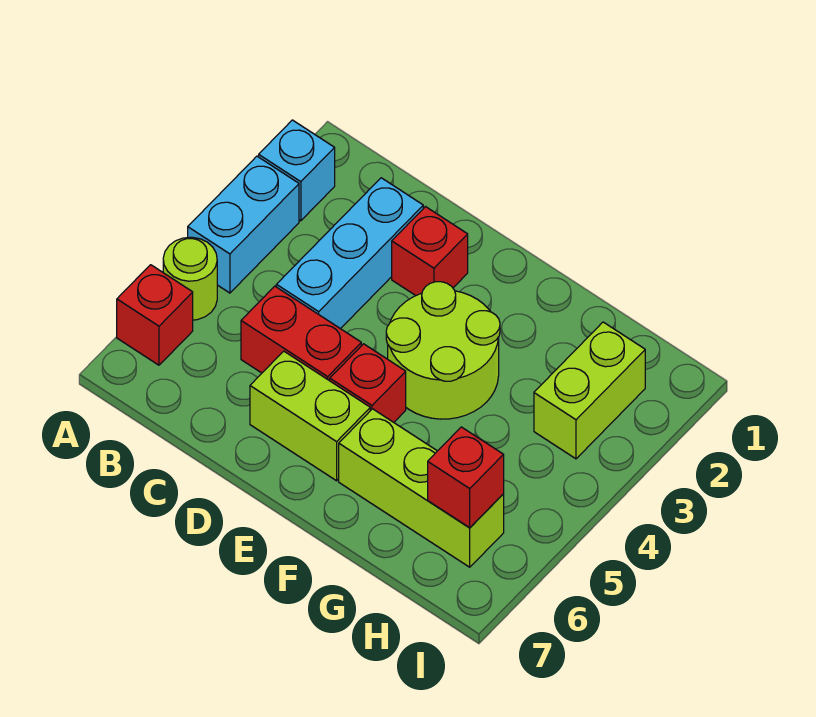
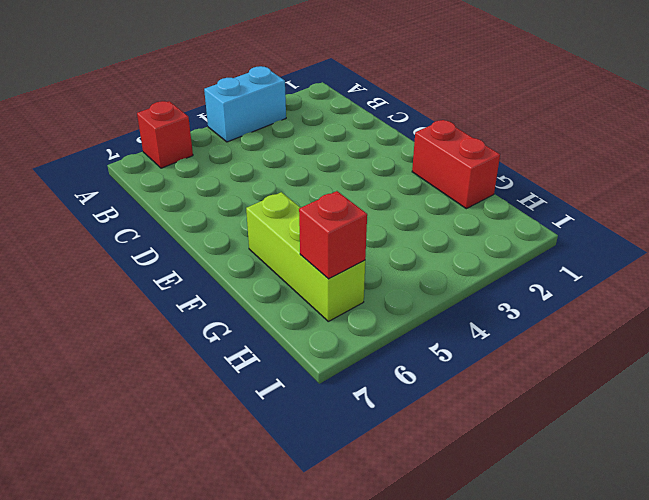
red 1x2 brick [412,120,500,209] -> red 1x2 brick moved to [241,286,361,381]
none -> cyan 1x1 brick [259,120,335,221]
none -> lime 1x1 round brick [163,237,217,320]
none -> cyan 1x3 brick [276,178,423,329]

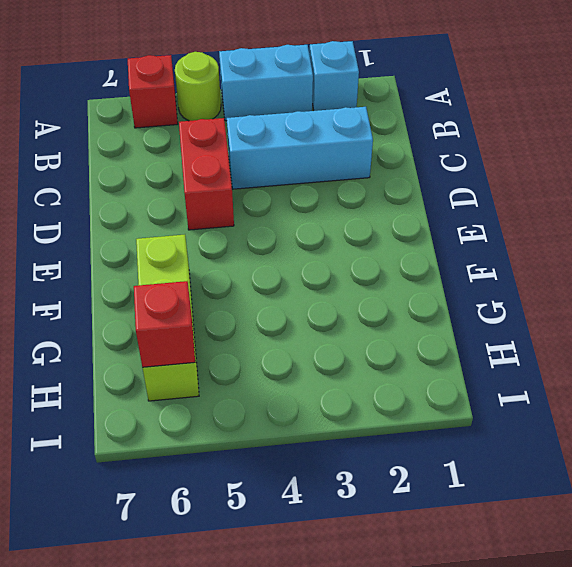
none -> red 1x1 brick [392,207,468,296]
none -> lime 1x2 brick [250,351,370,481]
none -> lime 2x2 round brick [386,282,500,419]

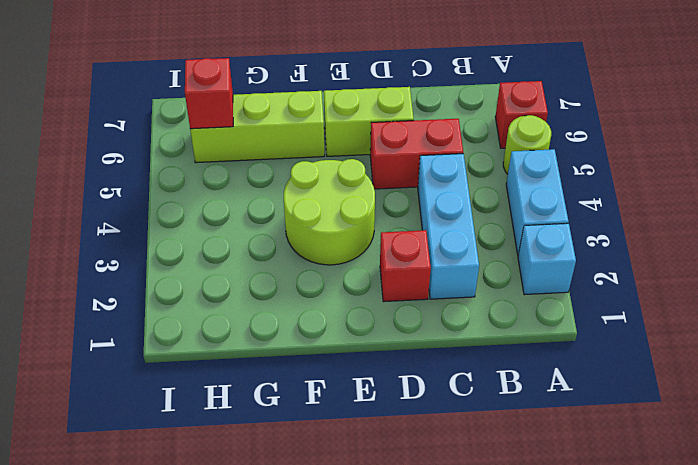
none -> red 1x1 brick [330,344,406,422]
none -> lime 1x2 brick [534,322,645,459]

